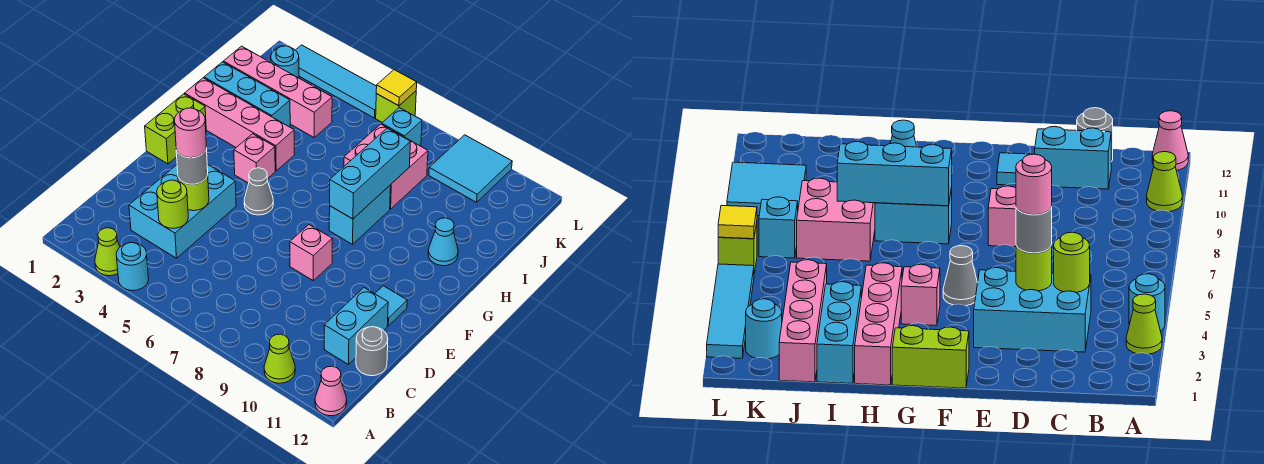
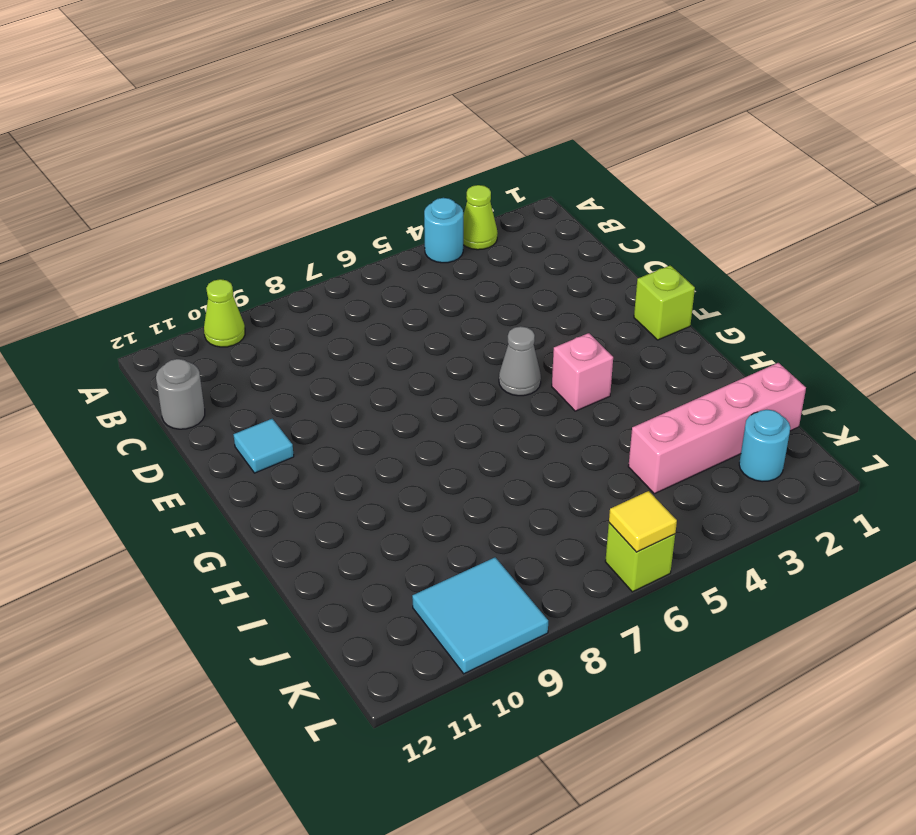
lime 1x1 brick [634,265,695,340] -> lime 1x2 brick [145,94,206,164]
none -> pink 1x1 cone [315,366,347,416]
none -> cyan 2x3 brick [129,164,236,258]
none -> cyan 1x2 brick [324,288,388,364]

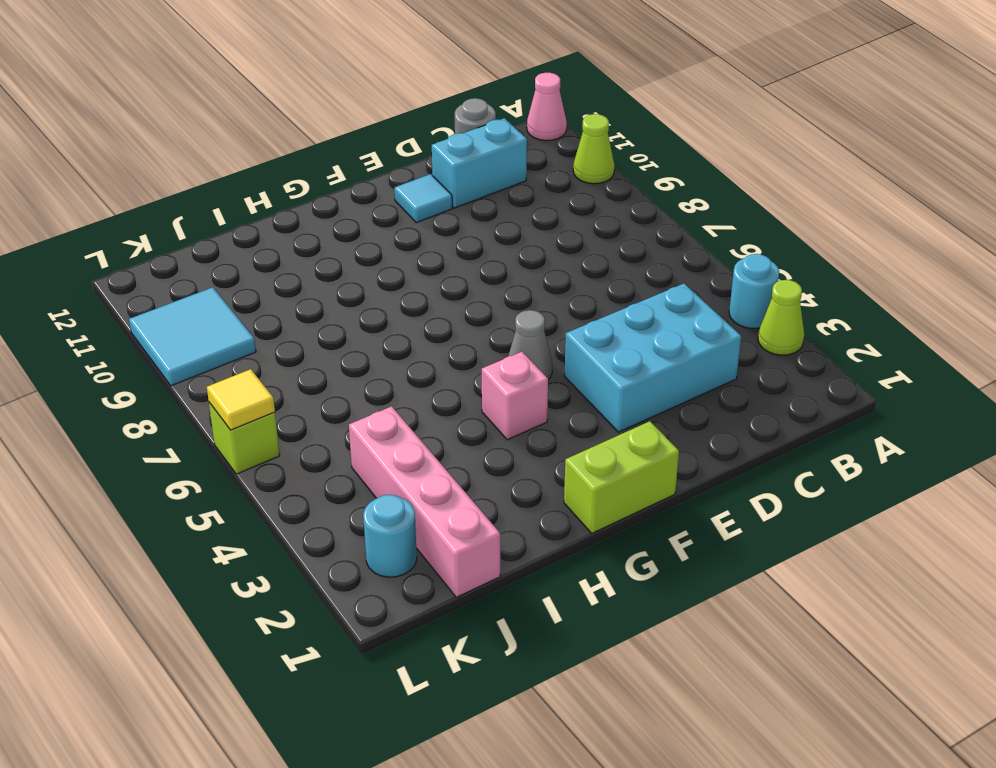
none -> pink 1x1 brick [290,225,332,280]
none -> cyan 1x2 brick [329,185,391,244]
none -> pink 1x4 brick [185,78,295,171]

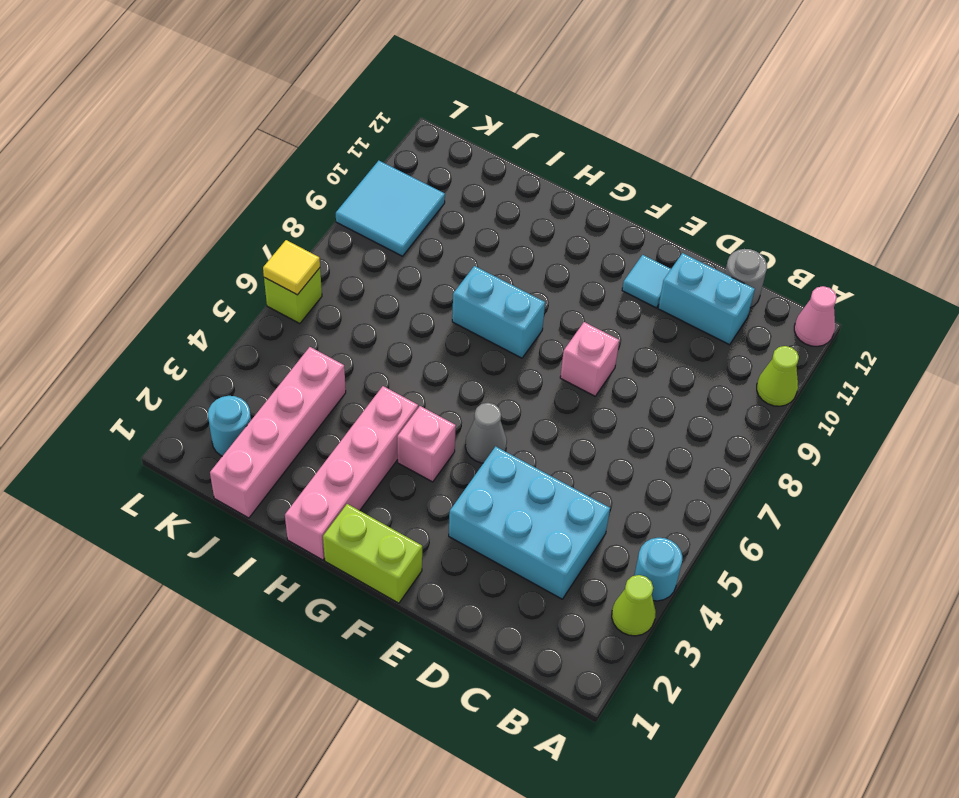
none -> cyan 1x1 cone [428,218,458,266]
none -> cyan 1x3 brick [204,62,290,126]
none -> pink 2x2 brick [344,124,428,209]

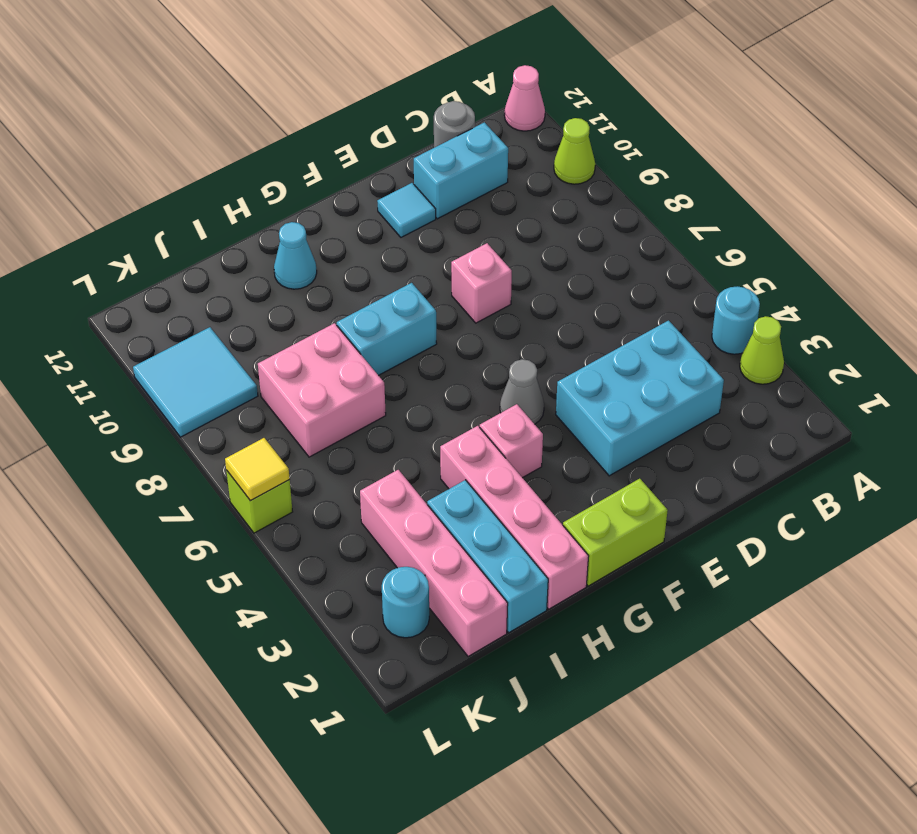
none -> cyan 1x1 brick [382,108,422,146]
none -> cyan 1x4 tile [296,45,377,118]
none -> lime 1x1 round brick [157,180,188,228]

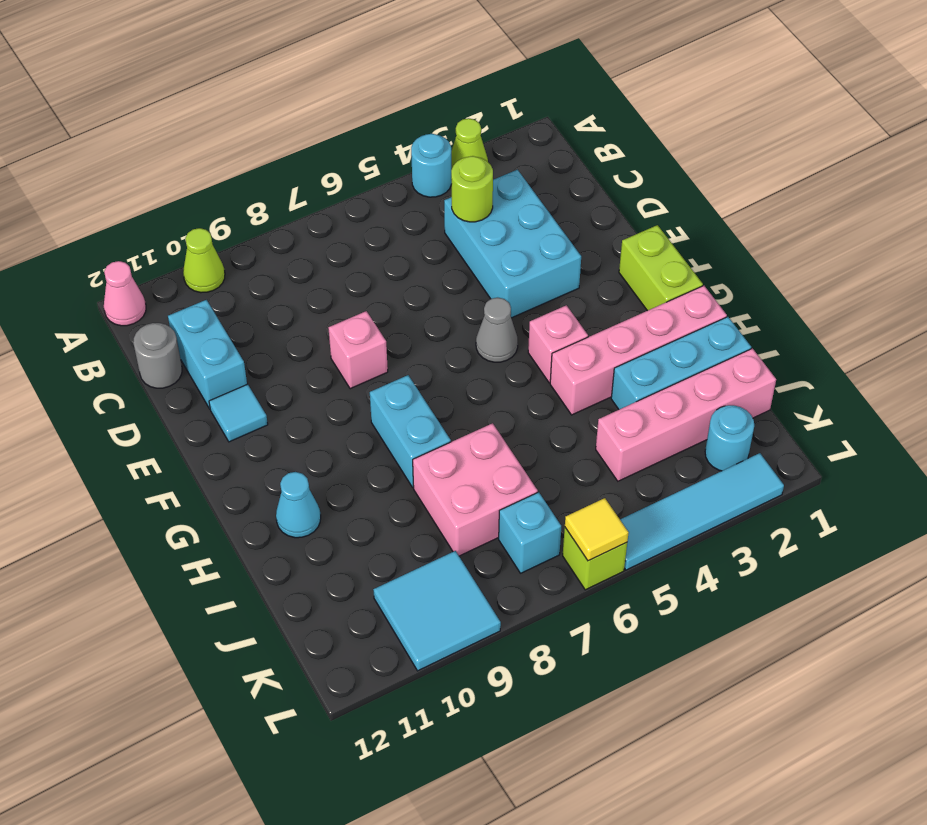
none -> lime 1x1 round brick [178,175,209,211]
none -> cyan 1x3 brick [330,128,411,219]
none -> grey 1x1 round brick [176,148,208,184]

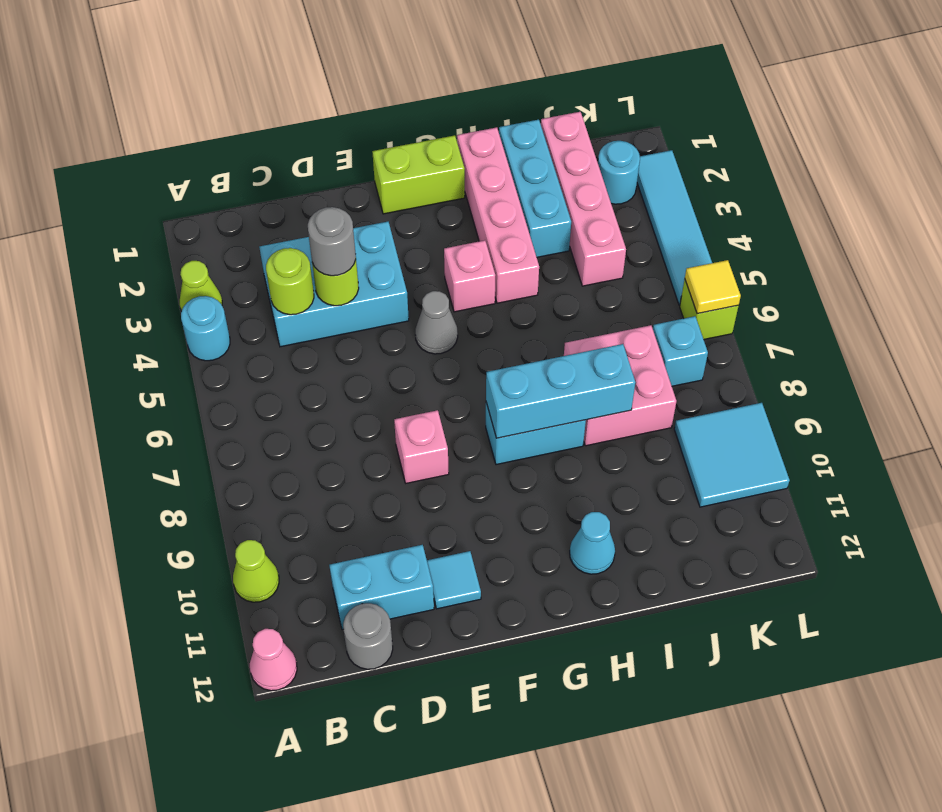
none -> pink 1x1 round brick [174,108,206,158]

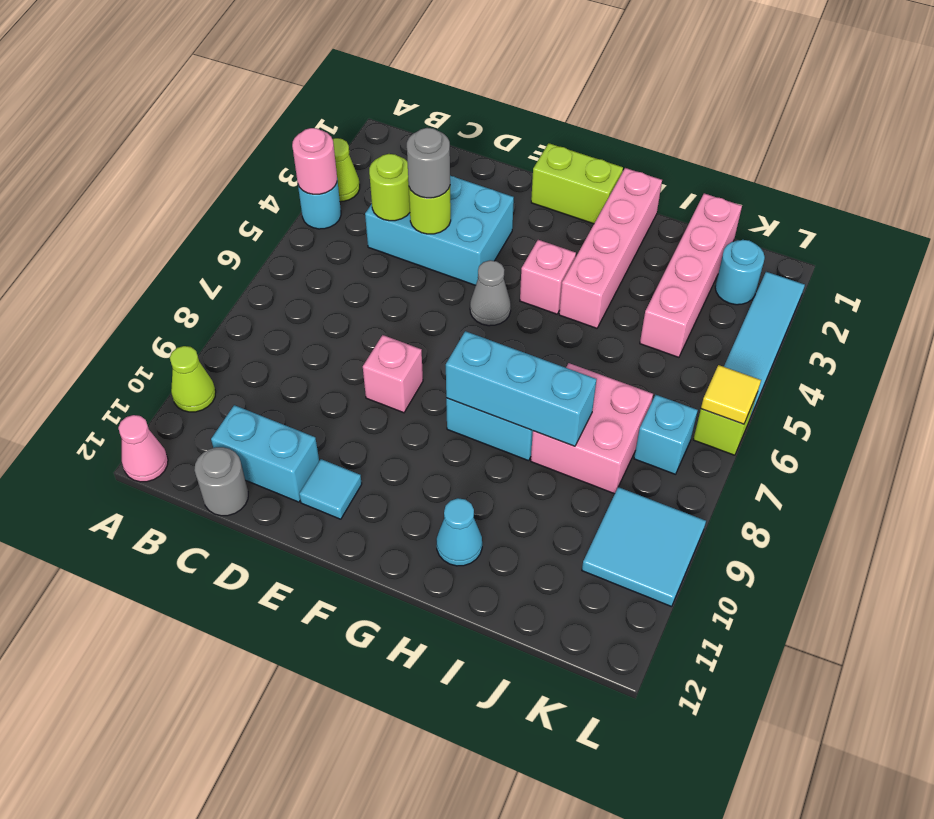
pink 1x1 round brick [292,128,337,194] -> pink 1x1 round brick moved to [174,108,206,158]
none -> cyan 1x3 brick [204,62,290,126]

